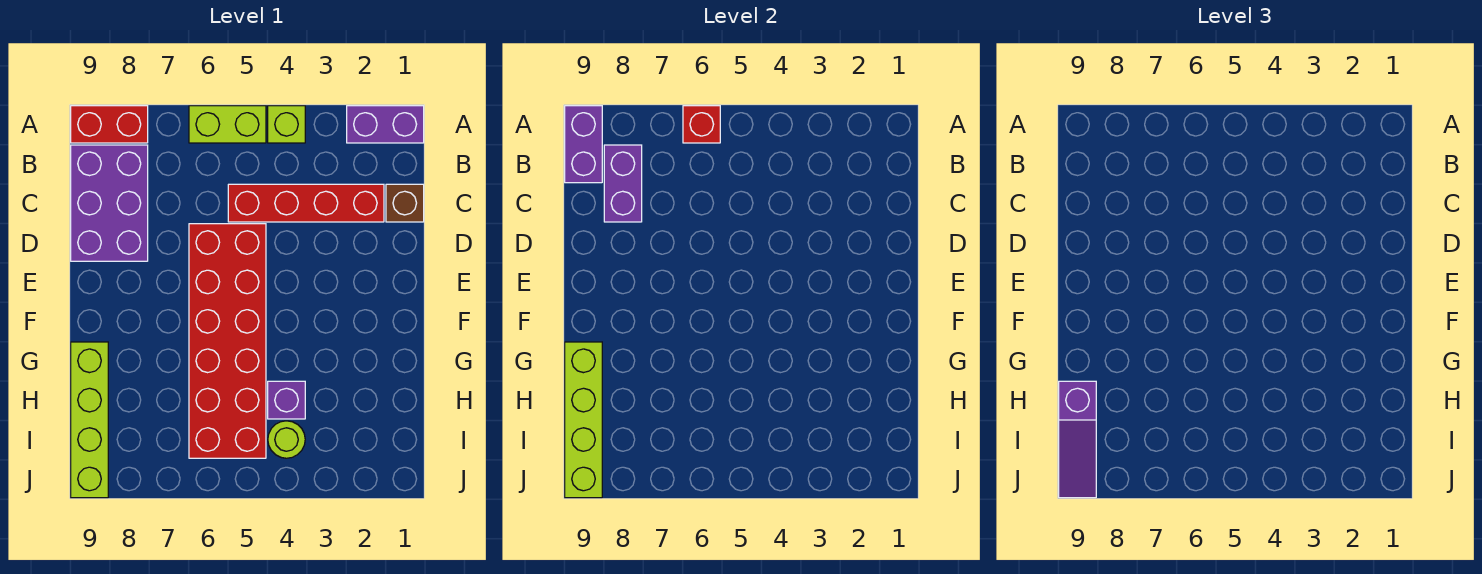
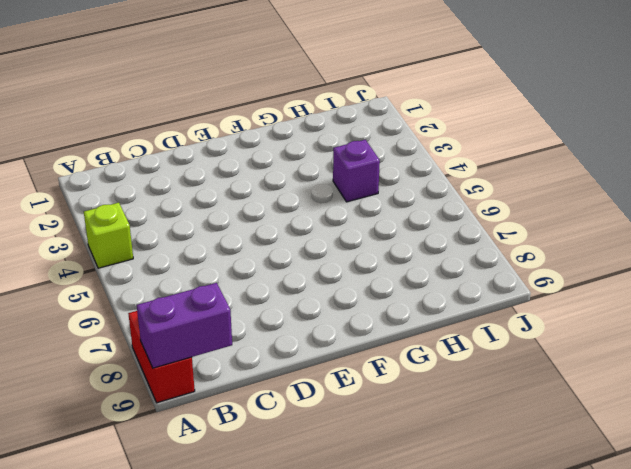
none -> purple 1x2 brick [347,106,424,143]
none -> lime 1x2 brick [189,106,266,143]
none -> purple 2x3 brick [71,145,148,261]

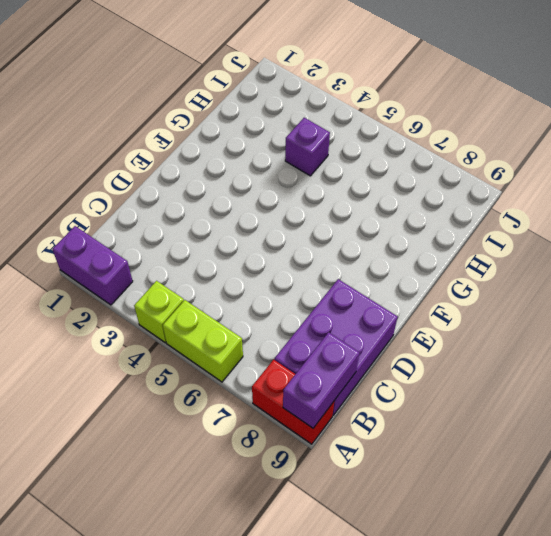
none -> brown 1x1 brick [386,184,424,222]
none -> red 1x4 brick [228,184,384,222]
none -> red 2x6 brick [189,224,266,458]

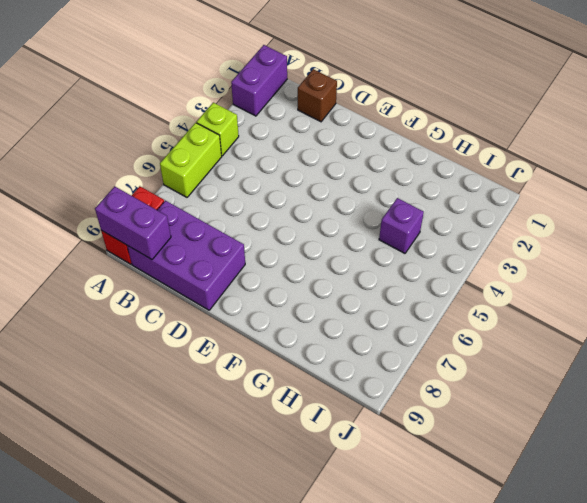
none -> red 1x4 brick [228,184,384,222]
none -> red 2x6 brick [189,224,266,458]
none -> lime 1x4 brick [71,342,108,498]

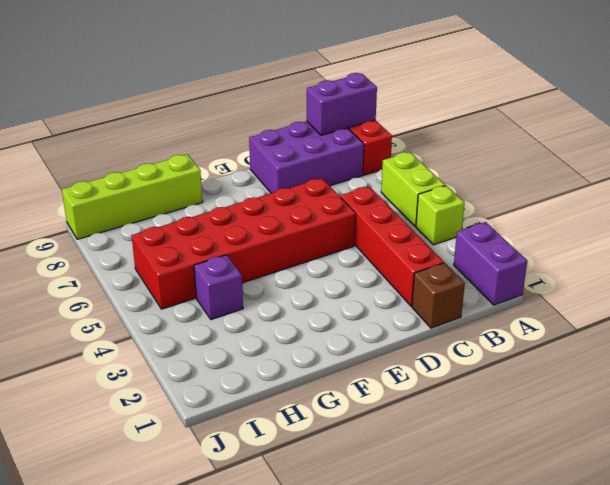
none -> lime 1x1 round brick [268,421,305,458]
none -> red 1x1 brick [683,106,720,143]
none -> purple 1x2 brick [604,145,642,222]

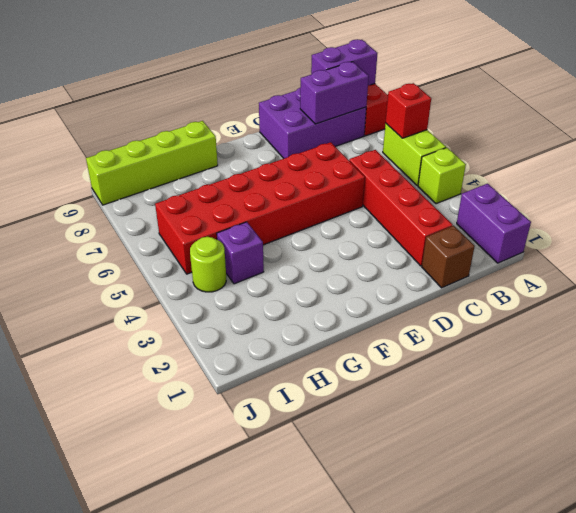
none -> lime 1x4 brick [565,342,602,498]
none -> purple 1x3 slope [1059,381,1096,498]

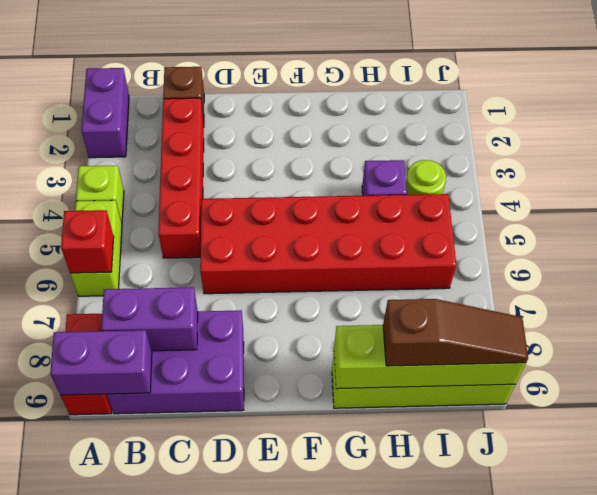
brown 1x3 slope [383,299,528,366] -> purple 1x3 slope [1059,381,1096,498]

